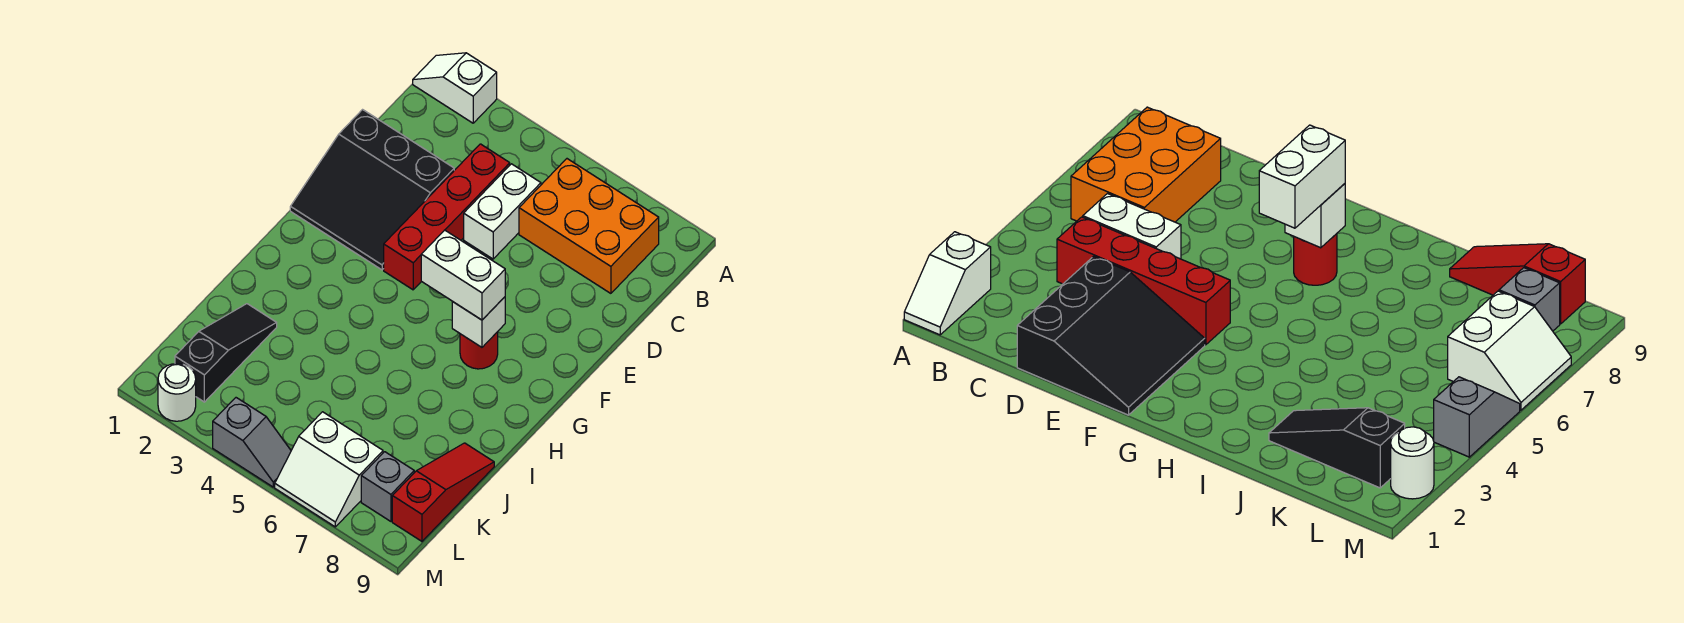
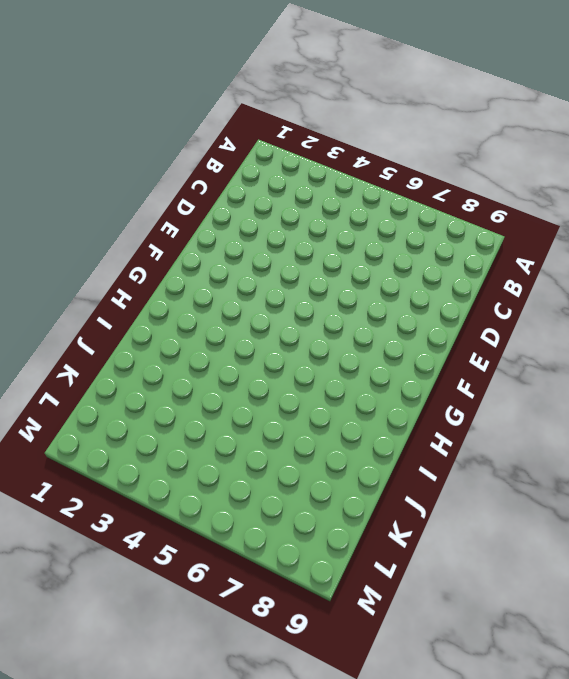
none -> white 1x2 slope [413,53,497,123]
none -> orange 2x3 brick [519,159,659,293]
none -> red 1x4 brick [384,144,510,290]

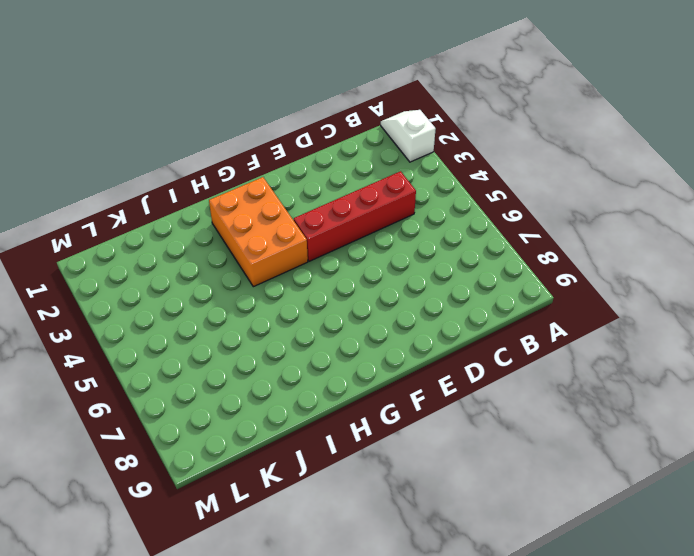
orange 2x3 brick [209,177,308,287] -> orange 2x3 brick moved to [519,159,659,293]
none -> white 1x2 brick [464,164,541,259]
none -> black 3x3 slope [290,110,454,270]
none -> red 1x1 round brick [460,332,498,369]

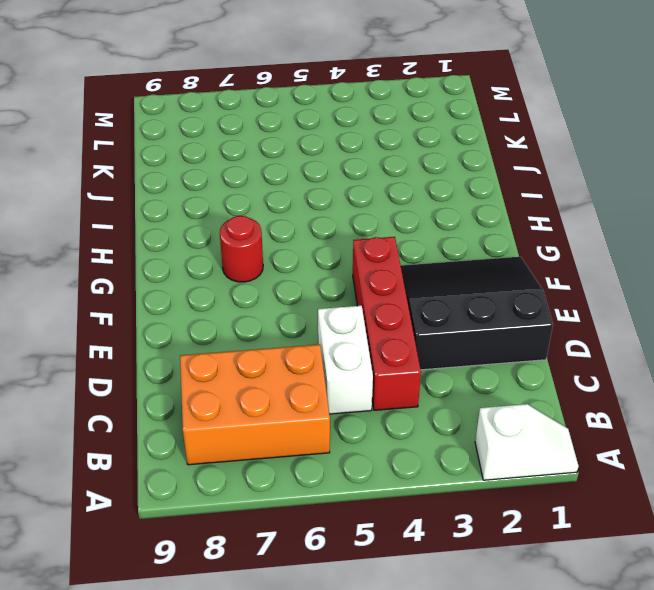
none -> black 1x3 slope [175,304,277,402]
none -> red 1x3 slope [392,443,494,541]
none -> white 2x2 slope [275,412,383,527]

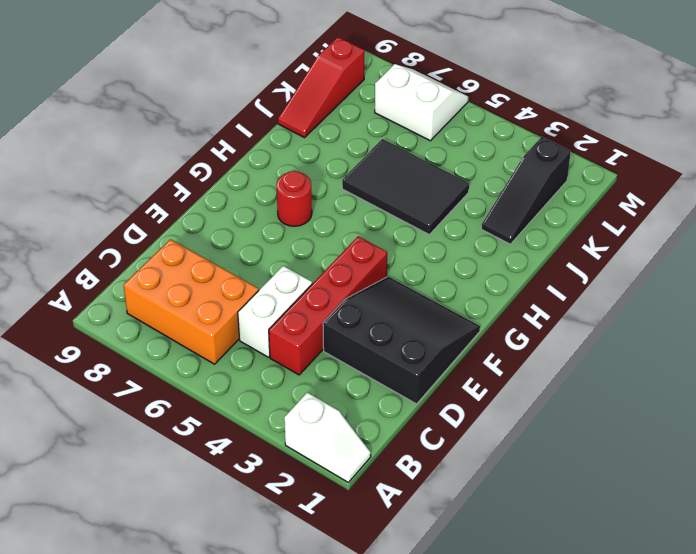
black 2x3 tile [342,139,469,234] -> none
none -> grey 1x1 brick [361,452,414,521]
none -> white 1x1 round brick [158,364,196,421]
none -> grey 1x2 slope [213,398,291,487]

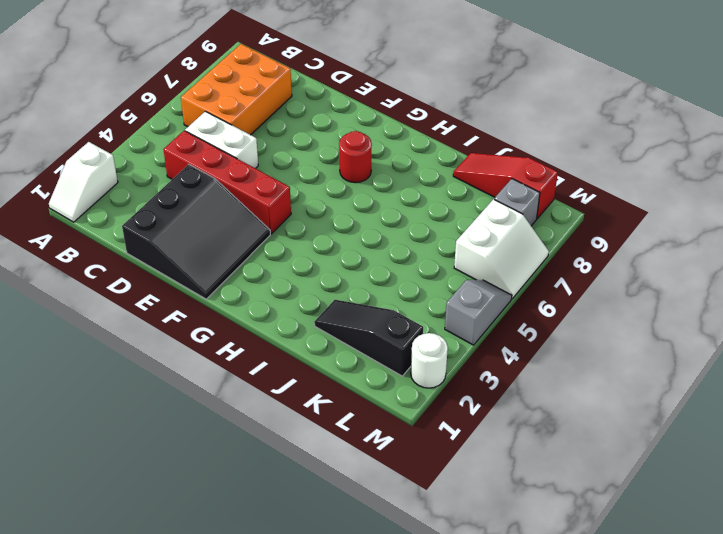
none -> white 1x1 brick [452,297,505,347]
none -> white 1x2 brick [421,230,505,320]

